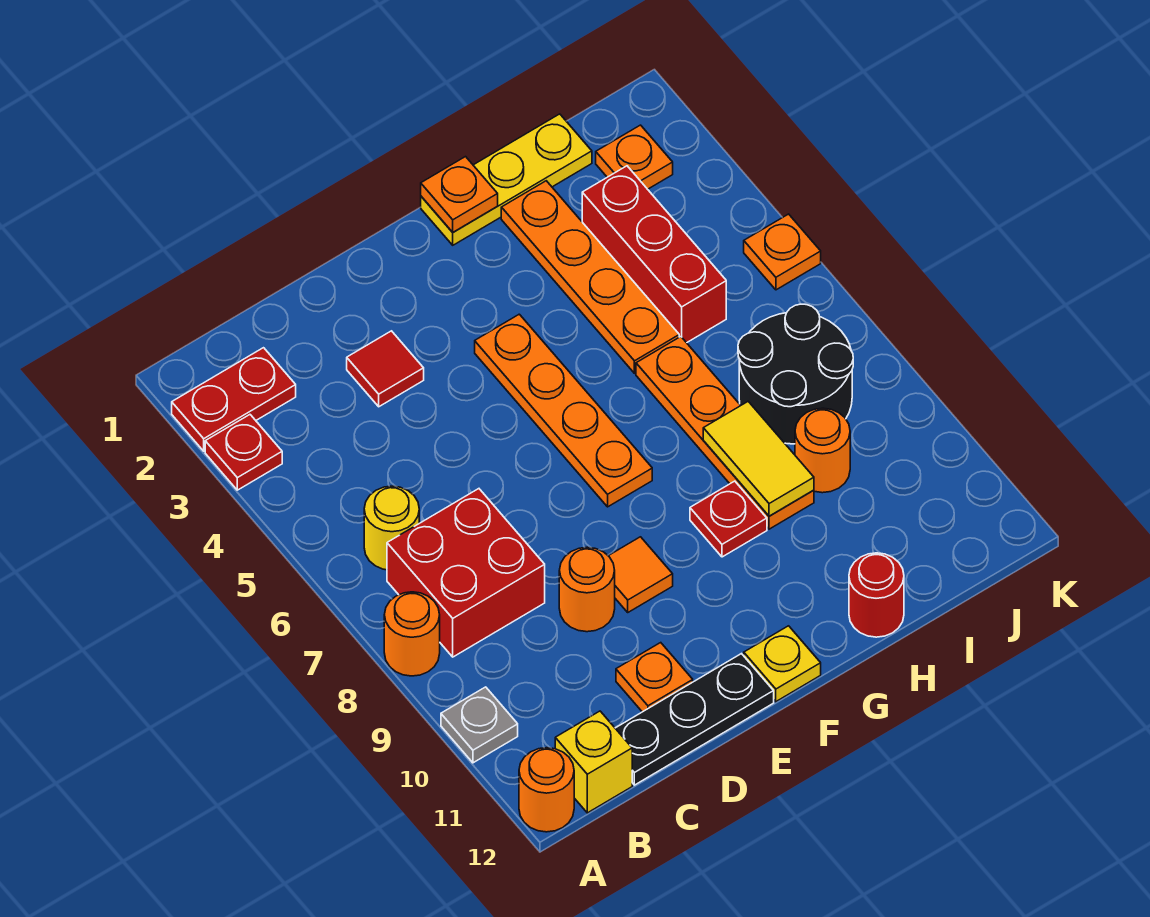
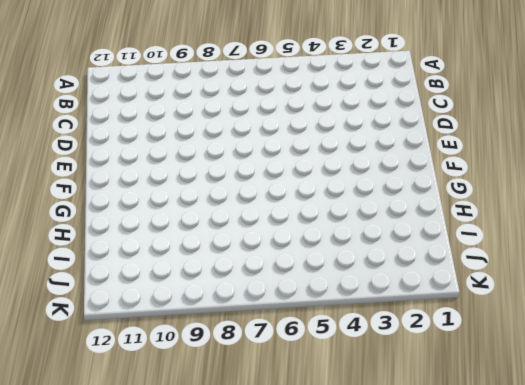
none -> red 1x2 plate [172,348,296,451]
none -> red 1x1 plate [205,415,282,490]
none -> orange 1x1 round brick [384,592,440,676]

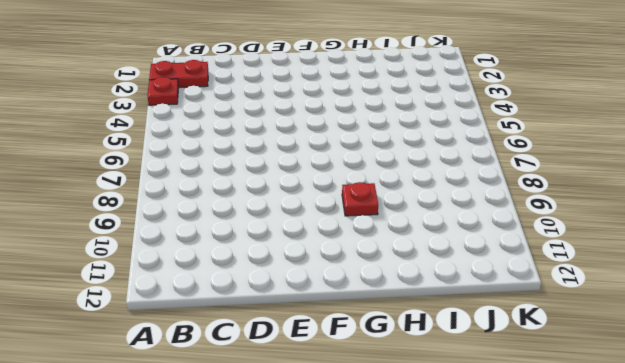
none -> orange 1x1 round brick [384,592,440,676]
none -> grey 1x1 plate [441,687,518,763]
none -> orange 1x1 round brick [519,748,574,832]

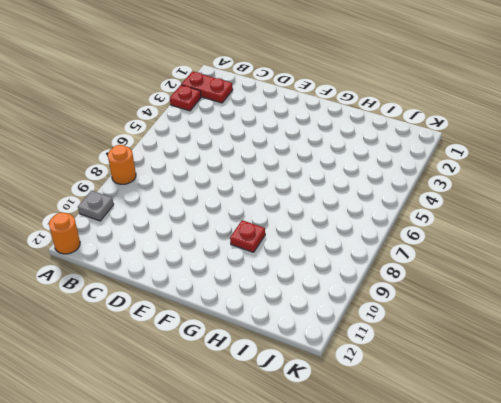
none -> yellow 1x1 round brick [364,486,419,570]
none -> red 2x2 brick [387,489,545,657]
none -> yellow 1x1 brick [555,711,632,813]

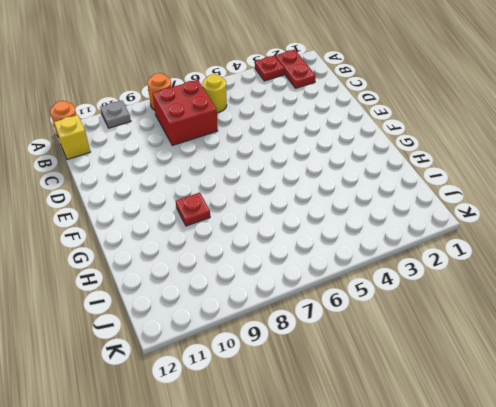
none -> black 1x3 plate [615,654,774,785]
none -> red 1x1 tile [347,331,424,407]
none -> orange 1x1 round brick [559,547,615,632]

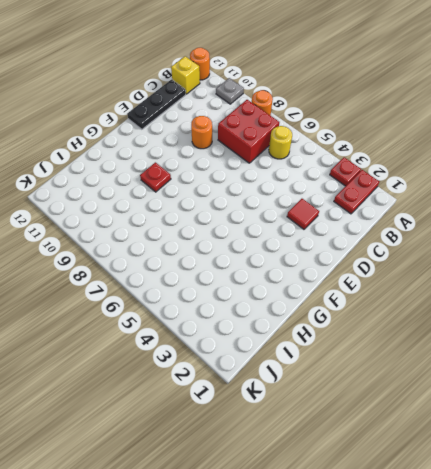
none -> orange 1x1 plate [616,643,693,712]
none -> orange 1x1 tile [609,537,673,612]
none -> orange 1x4 plate [475,314,652,507]

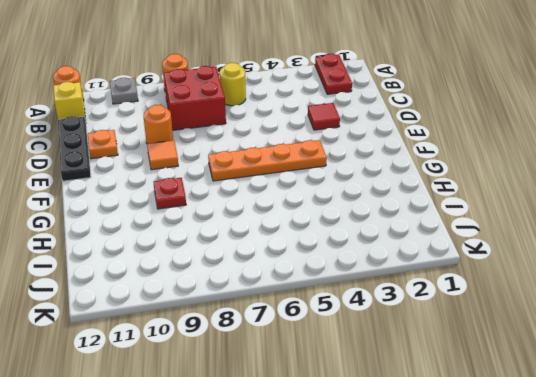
none -> red 1x1 plate [205,415,282,490]
none -> yellow 1x1 plate [744,626,821,701]
none -> yellow 1x3 plate [421,114,592,245]

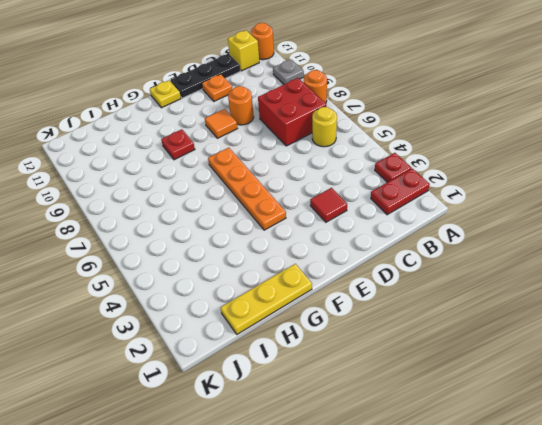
none -> orange 1x4 plate [501,181,679,373]
none -> orange 1x4 plate [636,337,814,529]
none -> red 1x1 round brick [849,553,904,637]

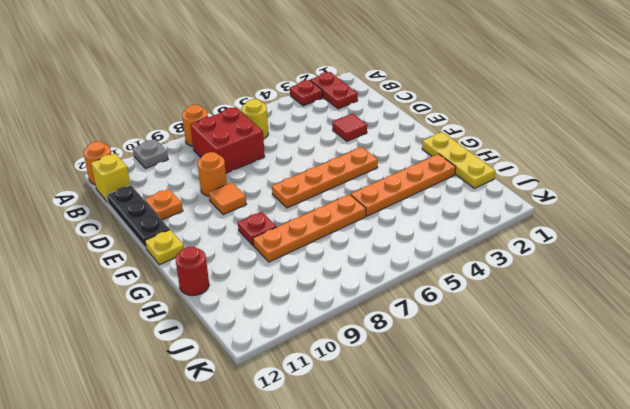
none -> red 1x3 brick [582,166,726,343]
none -> black 2x2 round brick [738,304,853,444]
none -> orange 1x1 round brick [795,408,850,493]

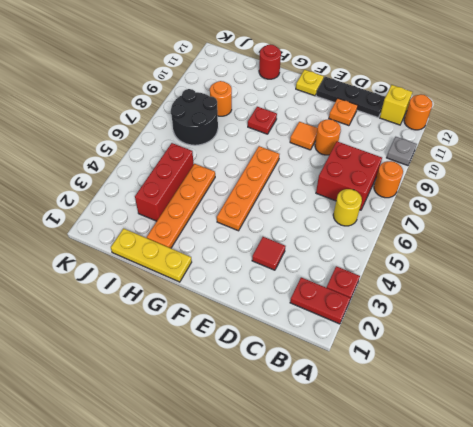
none -> orange 1x4 plate [636,337,814,529]
none -> orange 1x1 plate [596,125,673,189]
none -> orange 1x1 plate [744,214,821,290]

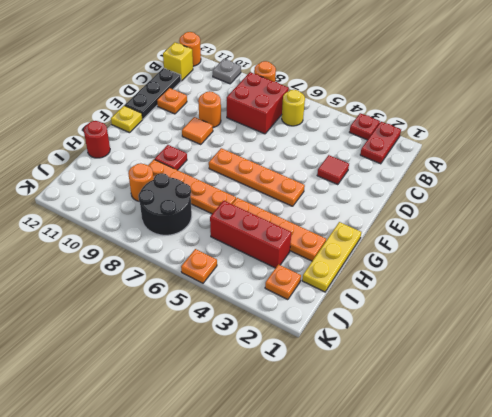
none -> orange 1x1 plate [421,157,498,232]
none -> yellow 1x2 tile [703,402,814,516]

